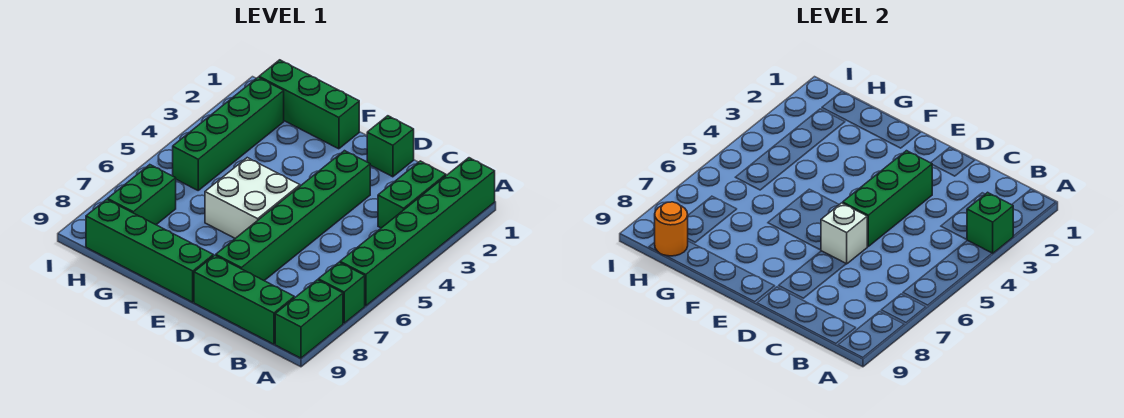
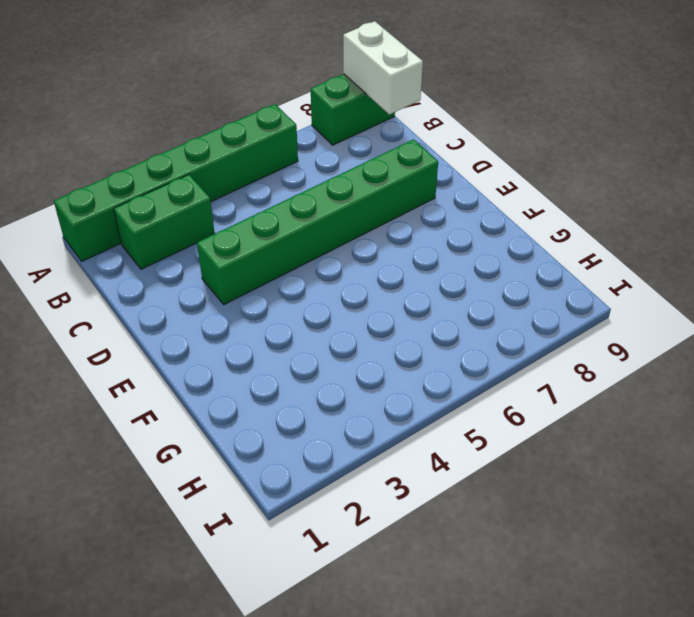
white 1x2 brick [343,21,423,114] -> none
none -> green 1x1 brick [318,262,365,323]
none -> green 1x3 brick [194,255,294,344]
none -> green 1x1 brick [367,116,414,177]

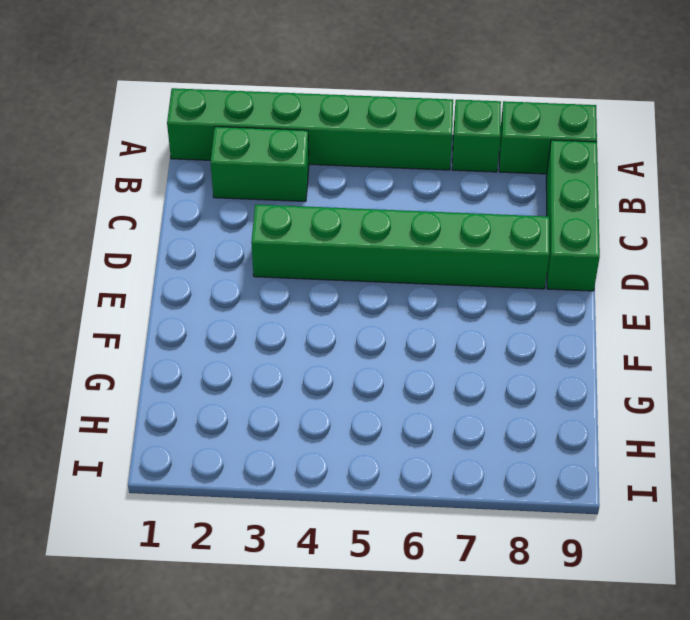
none -> green 1x1 brick [367,116,414,177]
none -> white 2x2 brick [205,158,300,238]
none -> green 1x4 brick [86,199,213,302]

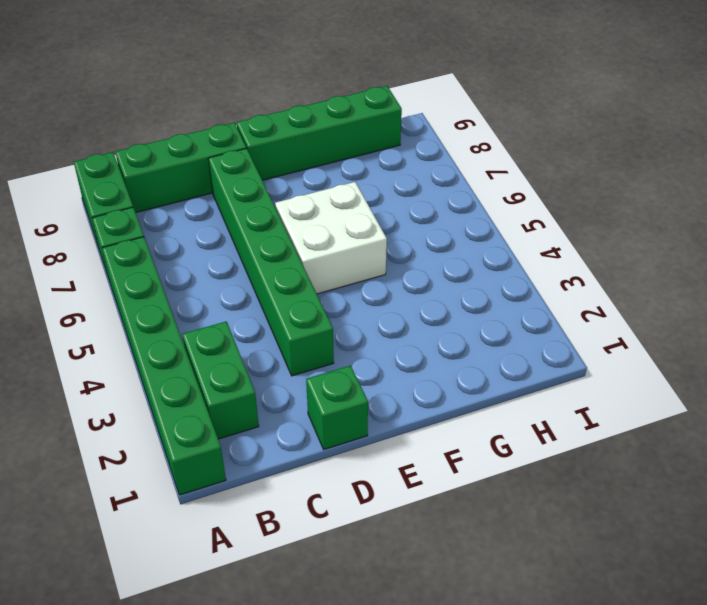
none -> green 1x3 brick [259,60,359,149]
none -> green 1x4 brick [173,77,284,190]
none -> green 1x2 brick [108,165,176,225]

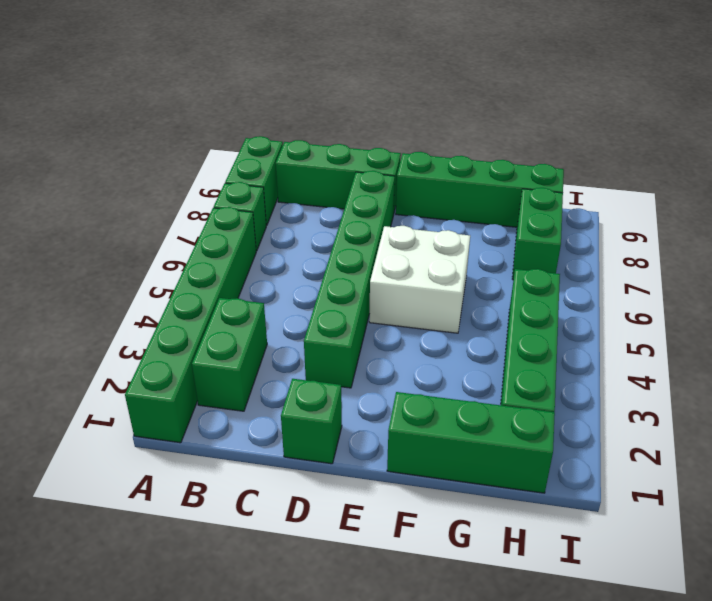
none -> green 1x1 brick [967,192,1013,253]
none -> green 1x3 brick [843,151,932,246]
none -> white 1x1 brick [821,203,867,264]

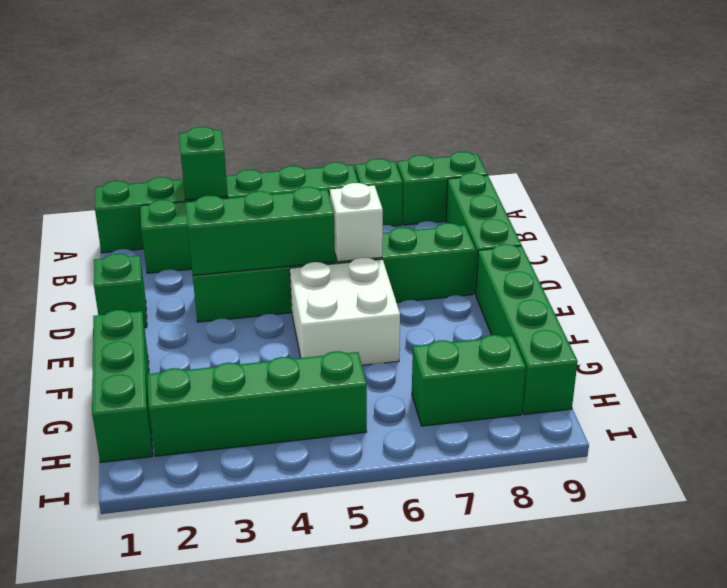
none -> orange 1x1 round brick [655,202,688,256]

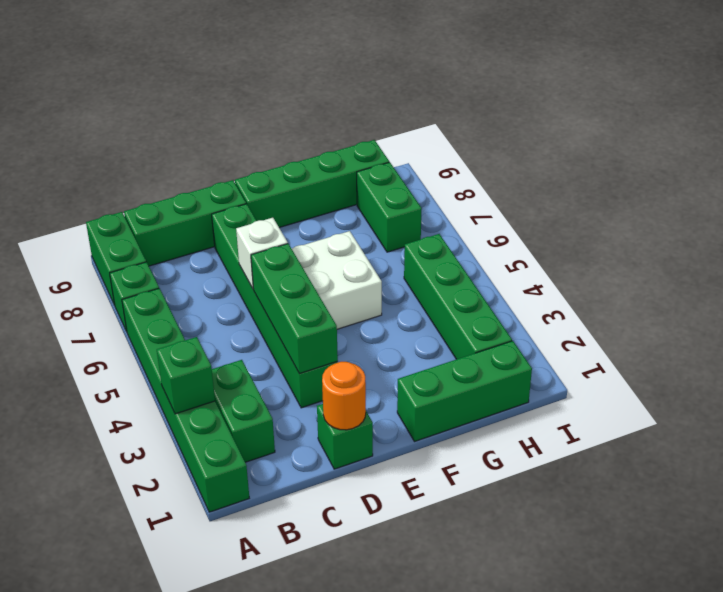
orange 1x1 round brick [322,362,366,430] -> orange 1x1 round brick moved to [655,202,688,256]

